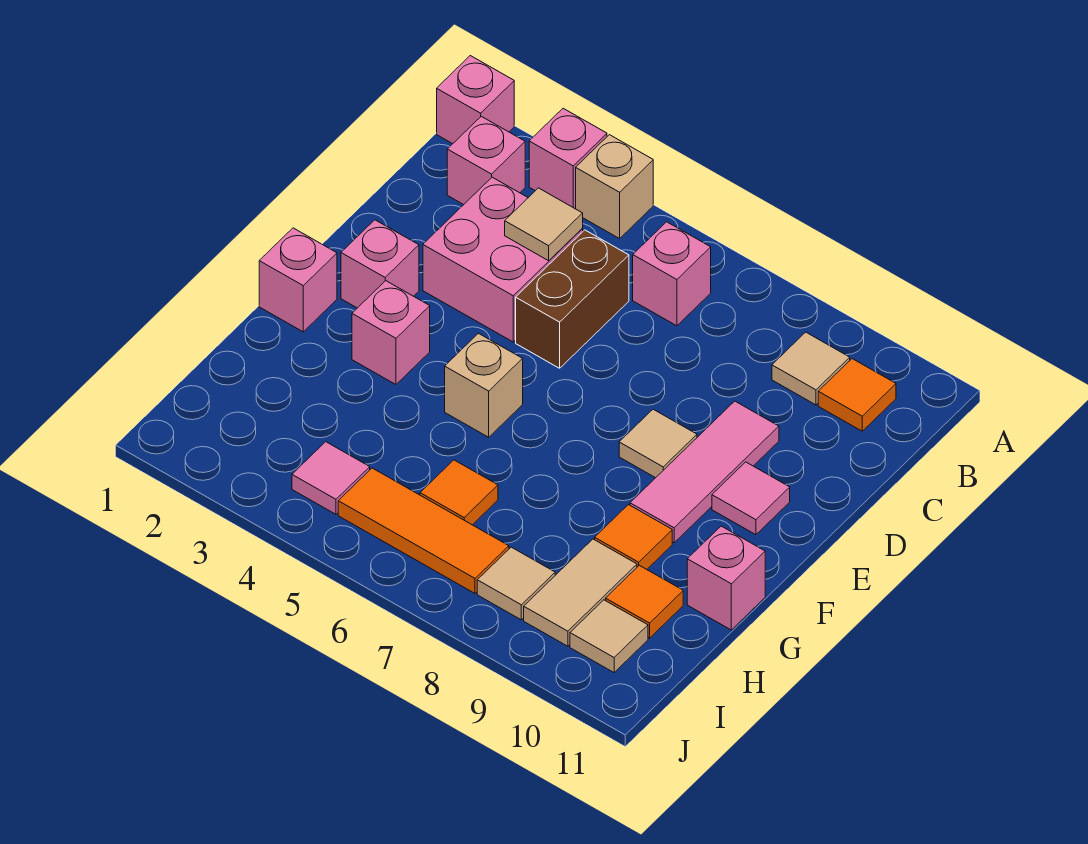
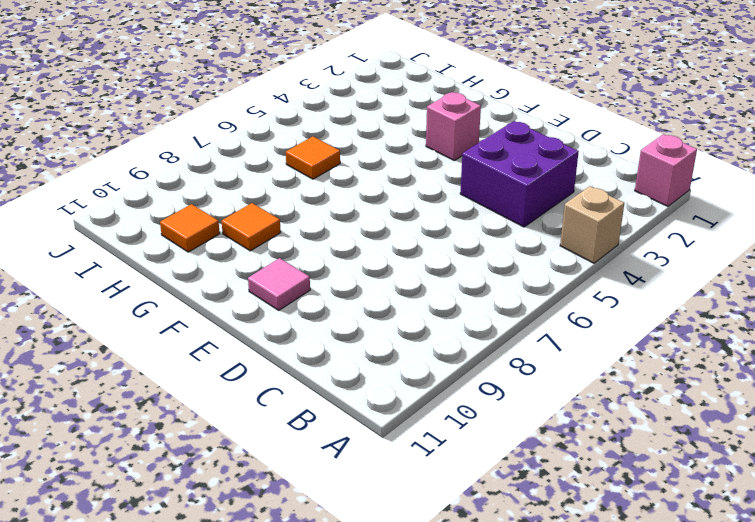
purple 2x2 brick [460,121,579,227] -> pink 2x2 brick [423,177,583,342]
none -> pink 1x1 brick [529,108,607,209]
none -> pink 1x1 brick [447,116,525,205]
none -> pink 1x1 brick [633,222,711,326]

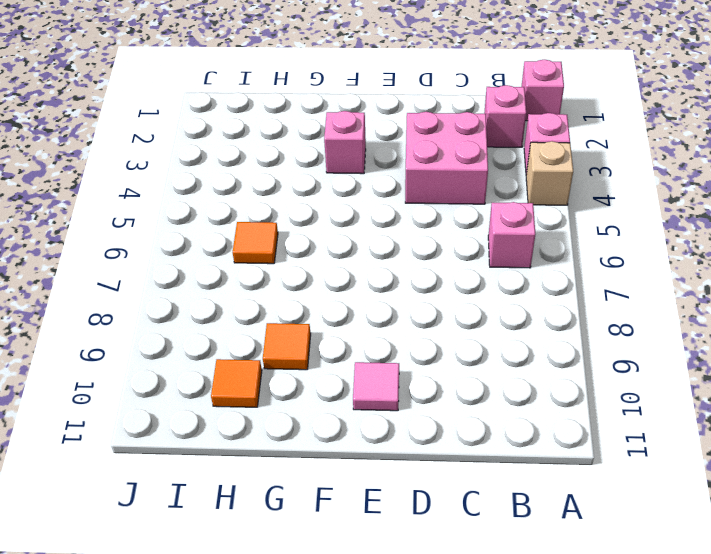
none -> tan 1x1 tile [772,332,850,405]
none -> orange 1x1 tile [818,359,896,431]
none -> brown 1x2 brick [516,230,629,368]

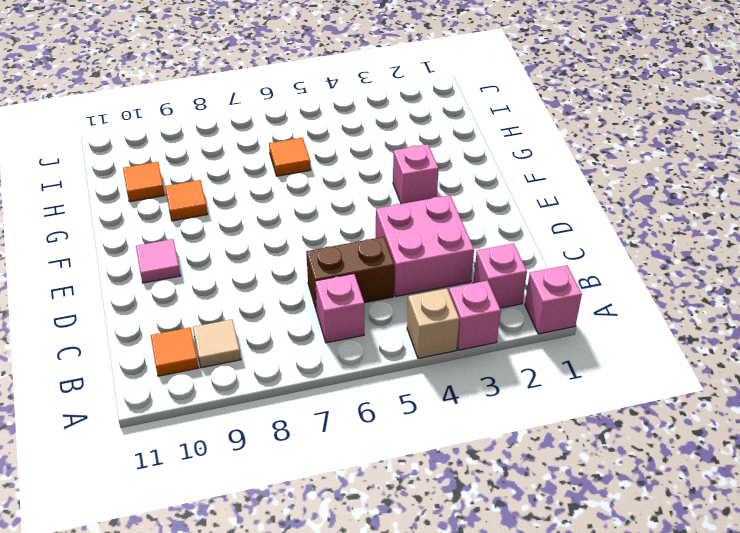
brown 1x2 brick [306,237,394,312] -> brown 1x2 brick turned to [516,230,629,368]
none -> pink 1x3 tile [630,401,779,543]
none -> pink 1x1 brick [341,220,419,308]
none -> tan 1x1 tile [619,409,697,478]

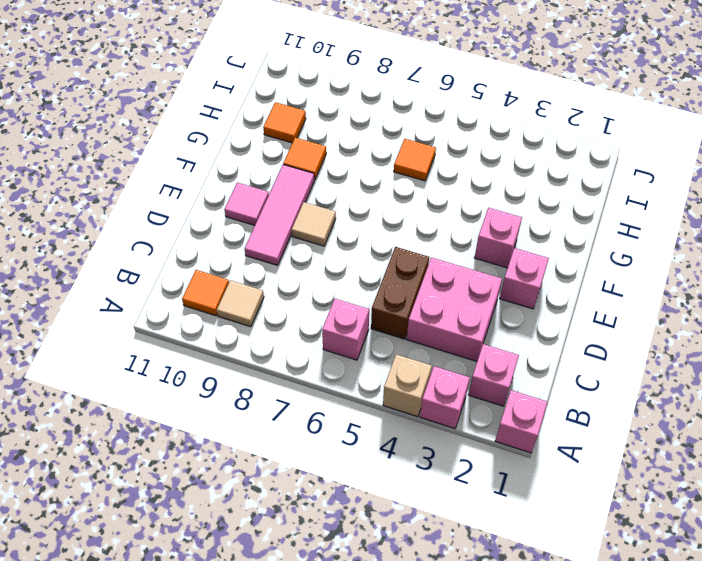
none -> pink 1x1 brick [259,228,337,332]
none -> tan 1x1 brick [445,334,523,437]
none -> pink 1x1 brick [687,526,765,630]

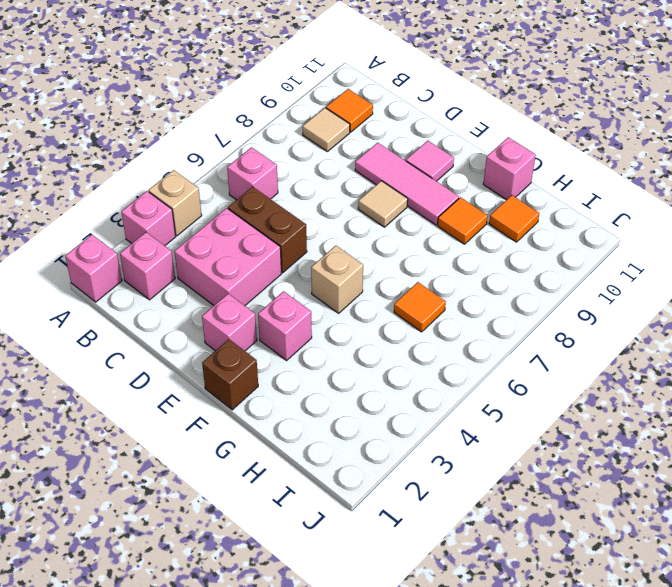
brown 1x1 brick [202,339,258,410] -> pink 1x1 brick [259,228,337,332]
none -> tan 1x2 tile [524,539,637,646]
none -> pink 1x1 tile [292,442,370,514]
none -> orange 1x3 tile [338,468,509,593]

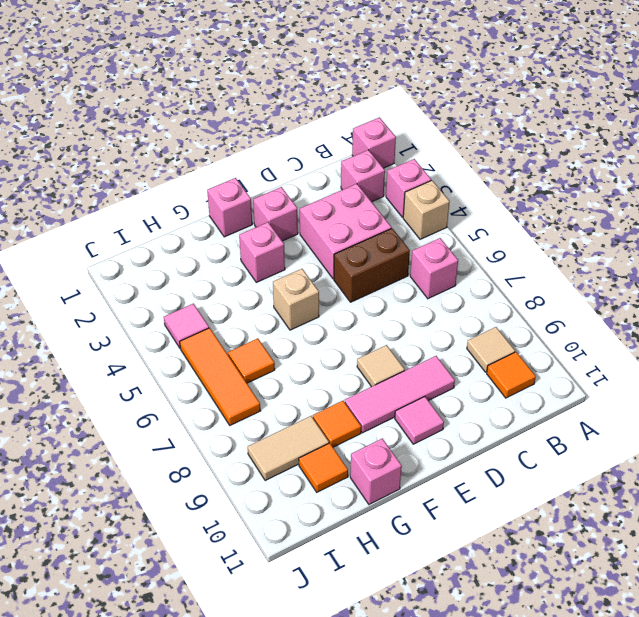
none -> tan 1x1 tile [477,547,555,620]
none -> tan 1x1 tile [570,600,648,672]
none -> tan 1x1 tile [505,188,583,261]

